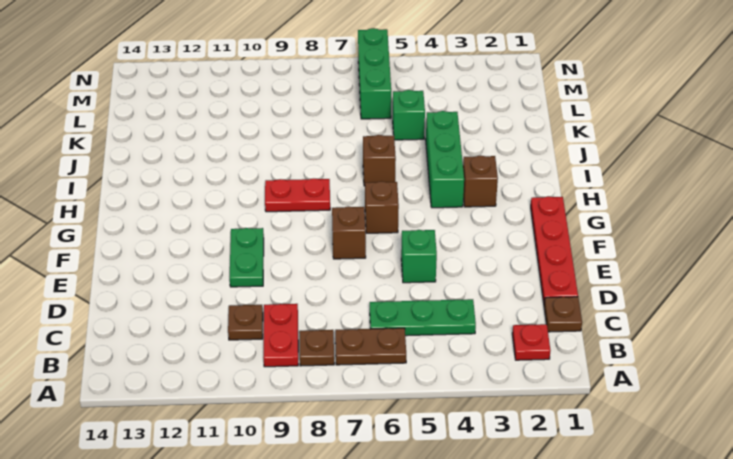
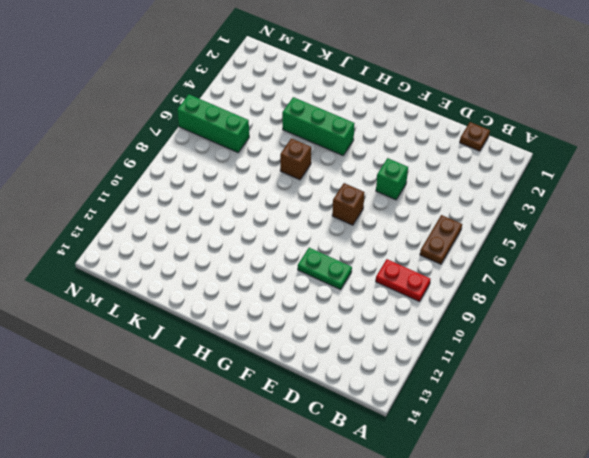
none -> red 1x1 plate [512,324,551,360]
none -> brown 1x1 plate [299,330,334,366]
none -> green 1x3 plate [370,299,476,336]

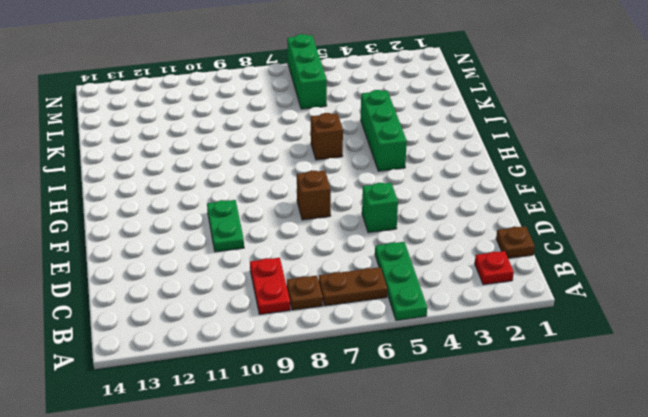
green 1x3 plate [375,242,427,320] -> green 1x3 plate turned to [370,299,476,336]
none -> brown 1x1 plate [228,305,263,340]
none -> red 1x4 plate [531,196,578,302]
none -> brown 1x1 brick [365,181,399,233]

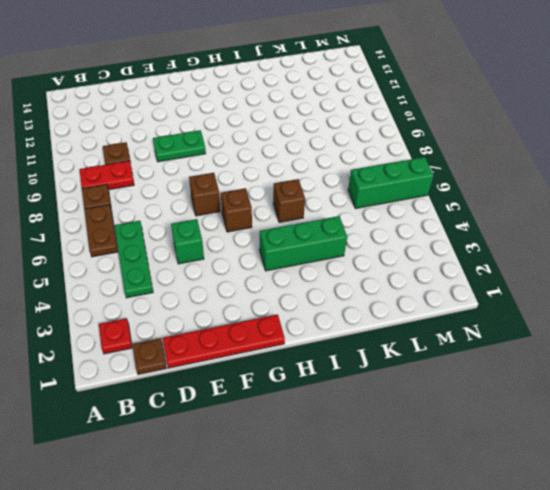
none -> brown 1x1 brick [463,155,498,207]
none -> red 1x2 plate [265,178,330,212]
none -> green 1x1 brick [393,90,425,140]

